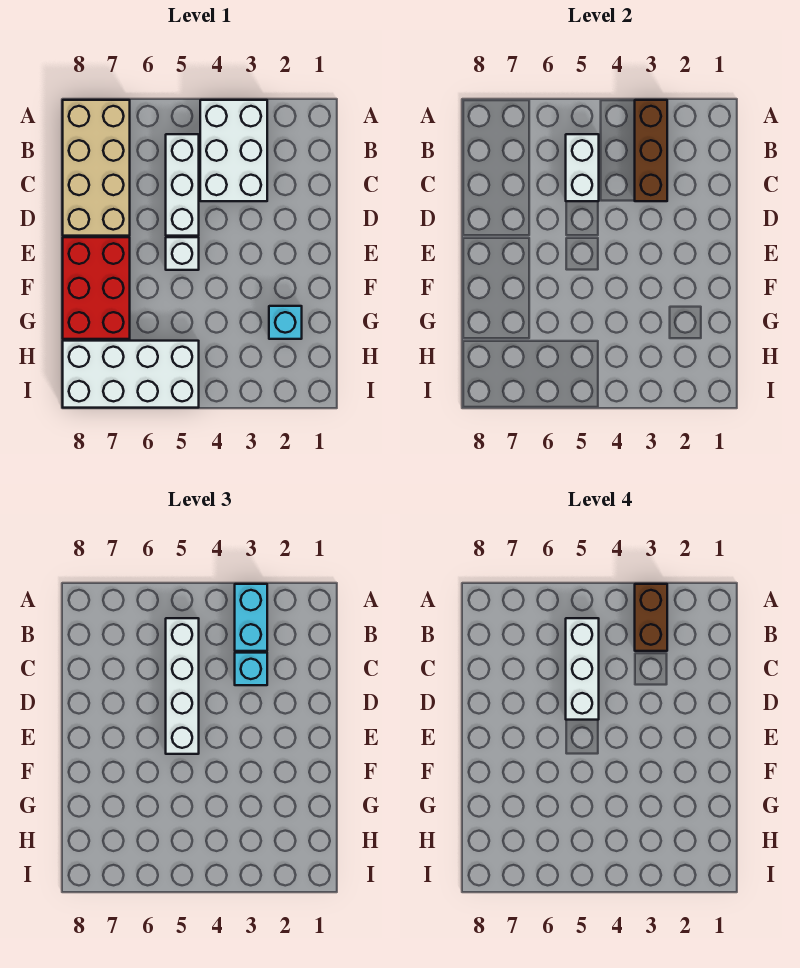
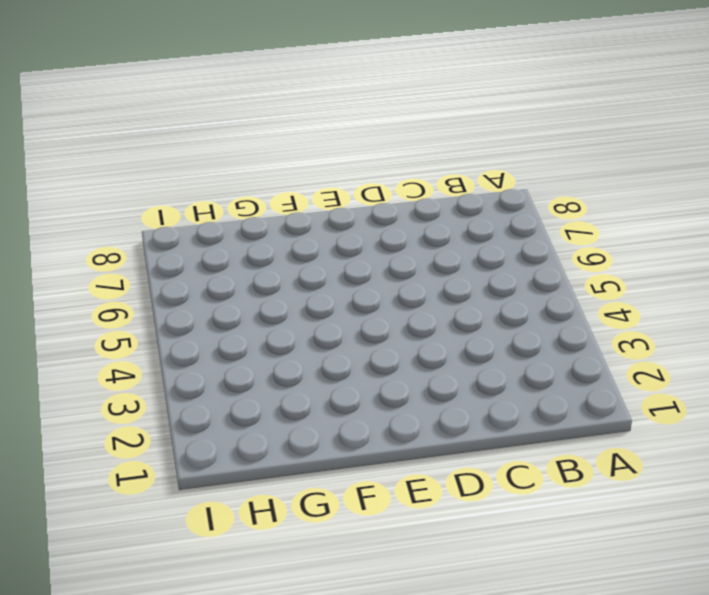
none -> white 2x3 brick [200,100,267,201]
none -> tan 2x4 brick [63,100,130,236]
none -> white 1x3 brick [166,134,199,236]

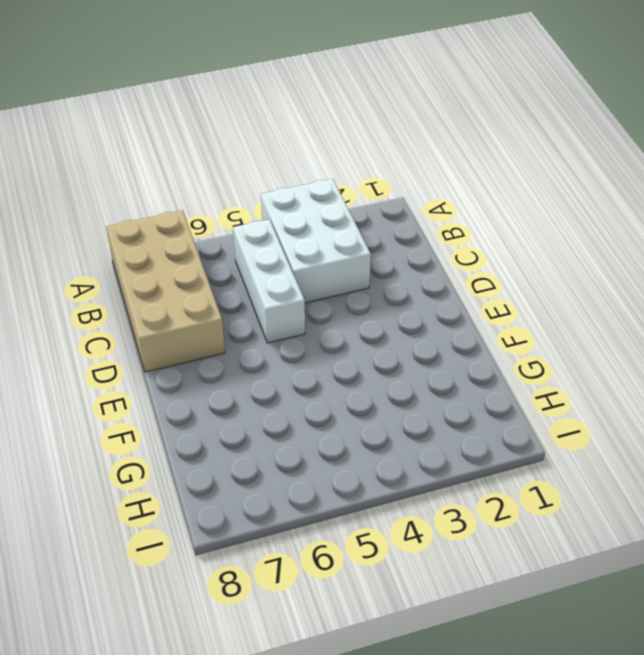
none -> white 1x1 brick [166,237,199,270]
none -> red 2x3 brick [63,237,130,339]
none -> cyan 1x1 brick [269,306,302,339]

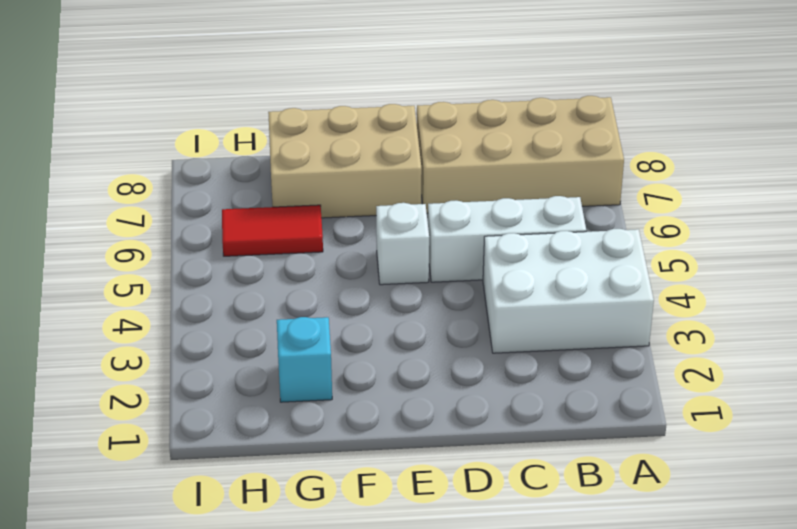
tan 2x3 brick [268,104,422,218] -> red 2x3 brick [63,237,130,339]
red 1x2 tile [222,205,323,256] -> white 2x4 brick [63,341,199,408]
none -> brown 1x3 brick [635,100,667,201]
none -> white 1x2 brick [566,134,599,201]
none -> cyan 1x2 brick [235,584,267,651]

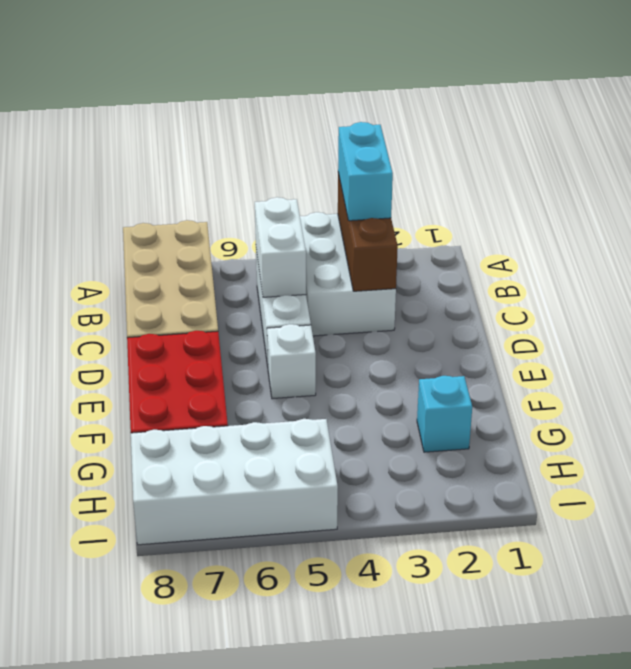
none -> white 1x4 brick [166,618,199,754]
none -> cyan 1x1 brick [235,653,267,685]
none -> brown 1x2 brick [635,584,667,651]

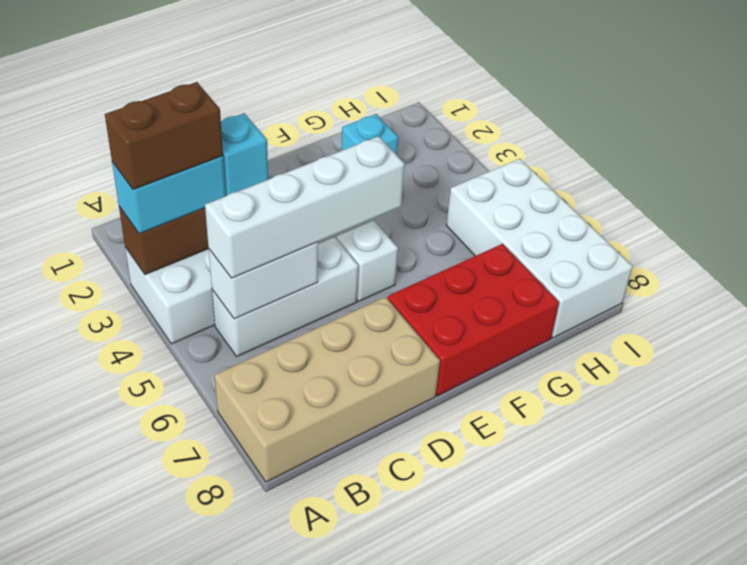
none -> white 1x3 brick [566,618,599,720]

